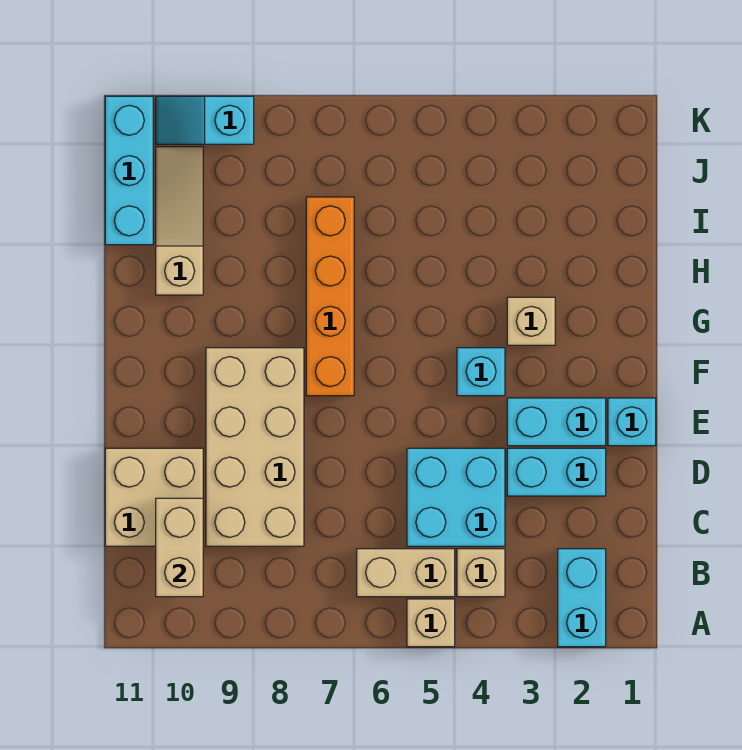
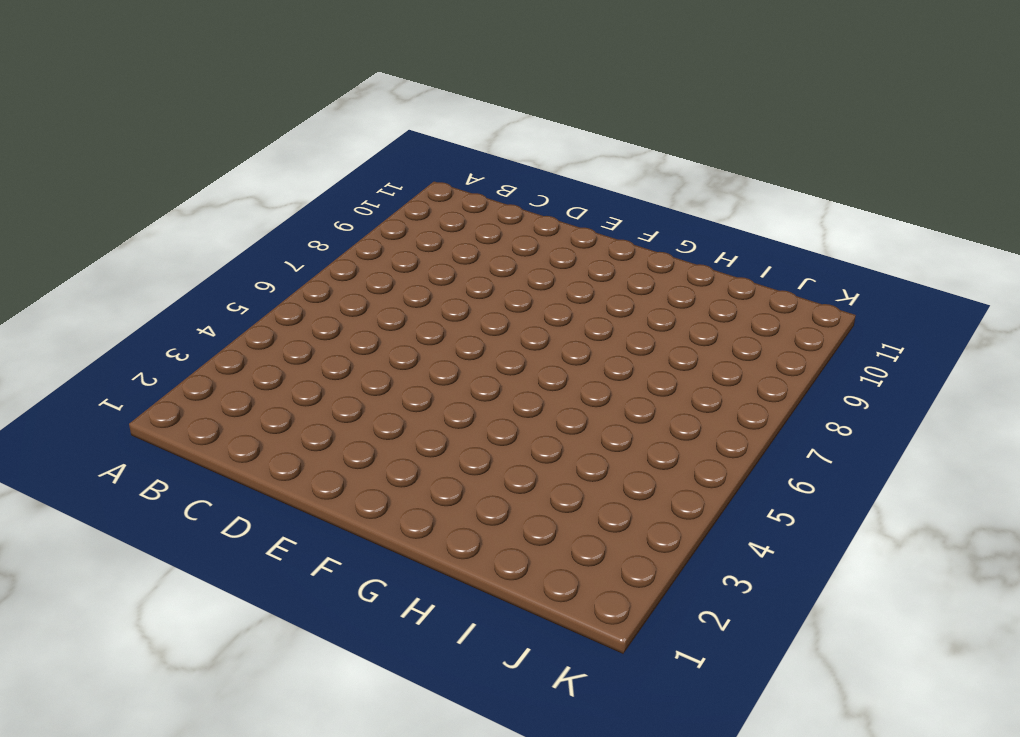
none -> cyan 1x2 brick [558,549,606,647]
none -> tan 1x1 brick [407,599,455,647]
none -> tan 1x1 brick [457,549,505,597]

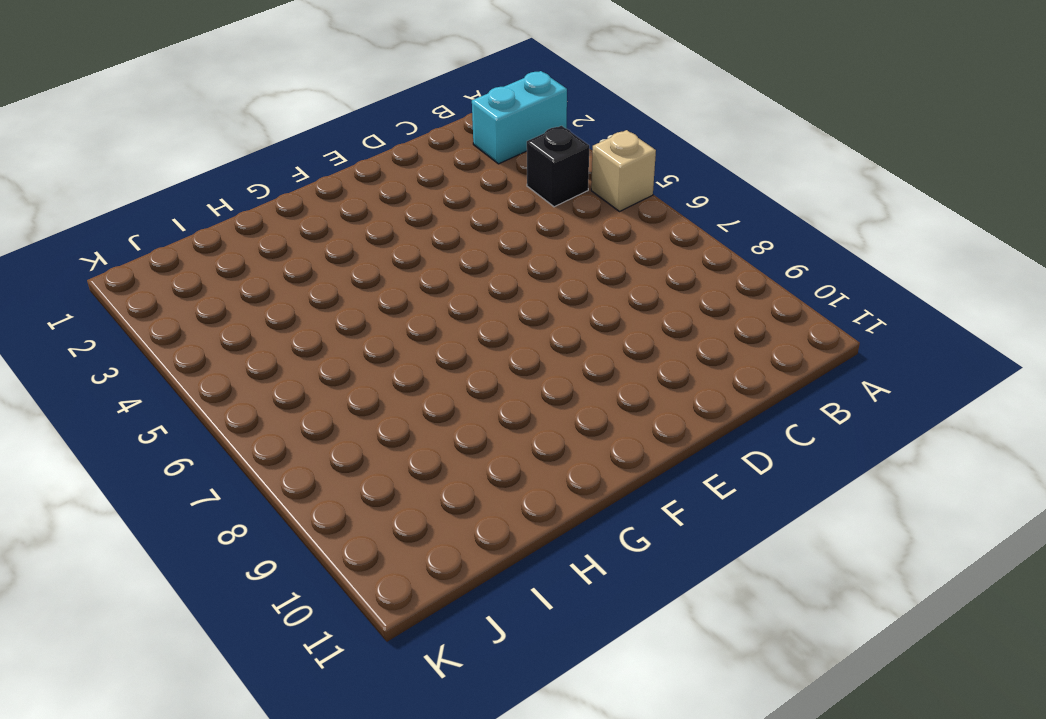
black 1x1 brick [527,126,589,207] -> tan 1x1 brick [457,549,505,597]
none -> tan 1x2 brick [357,549,455,597]
none -> cyan 2x2 brick [407,448,505,546]
none -> tan 2x4 brick [206,348,304,546]

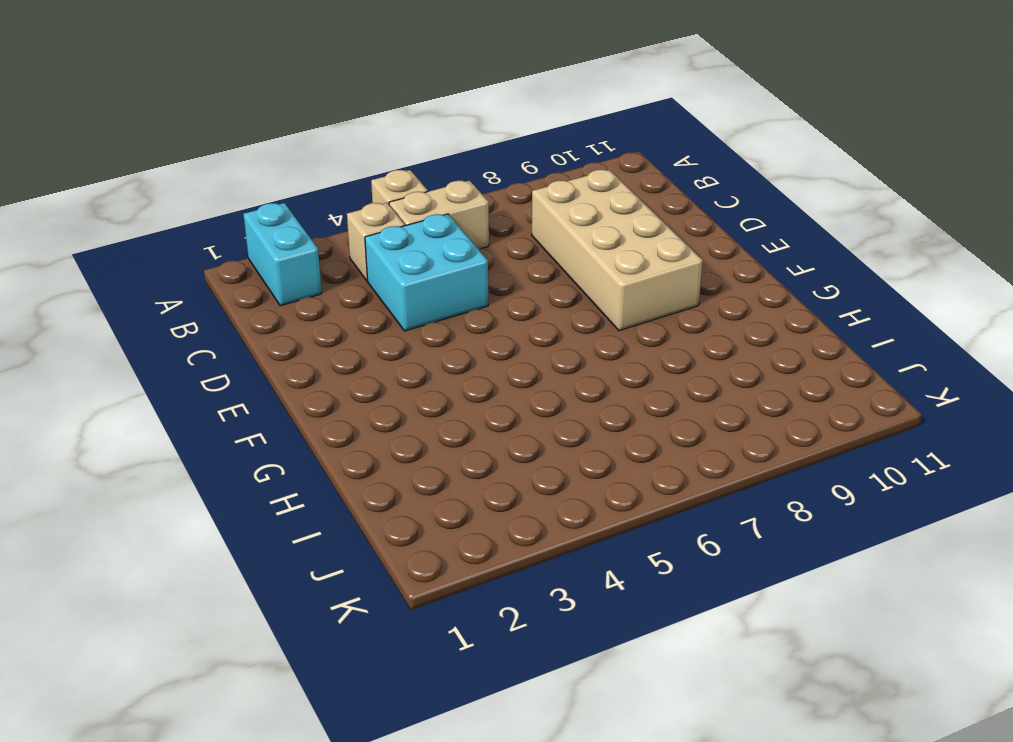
none -> tan 2x2 brick [105,448,203,546]
none -> cyan 1x2 brick [507,448,606,496]
none -> cyan 1x1 brick [608,398,656,446]

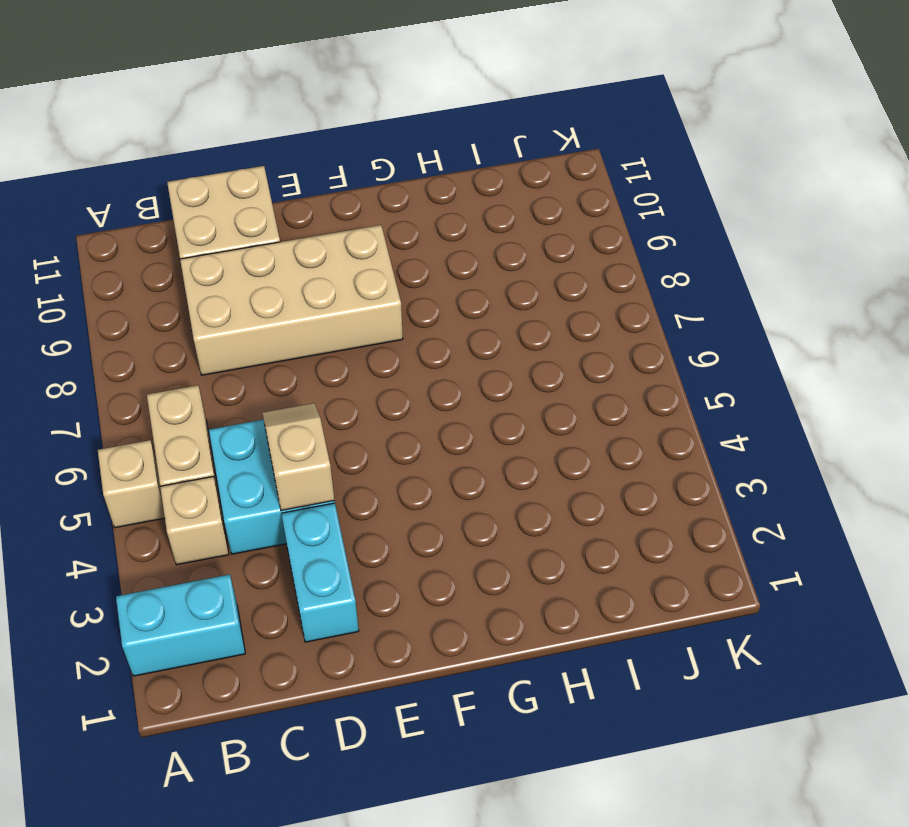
tan 1x2 slope [263,403,334,511] -> none
none -> cyan 1x1 brick [608,398,656,446]
none -> cyan 1x2 brick [507,398,606,446]
none -> cyan 1x1 brick [457,348,505,396]

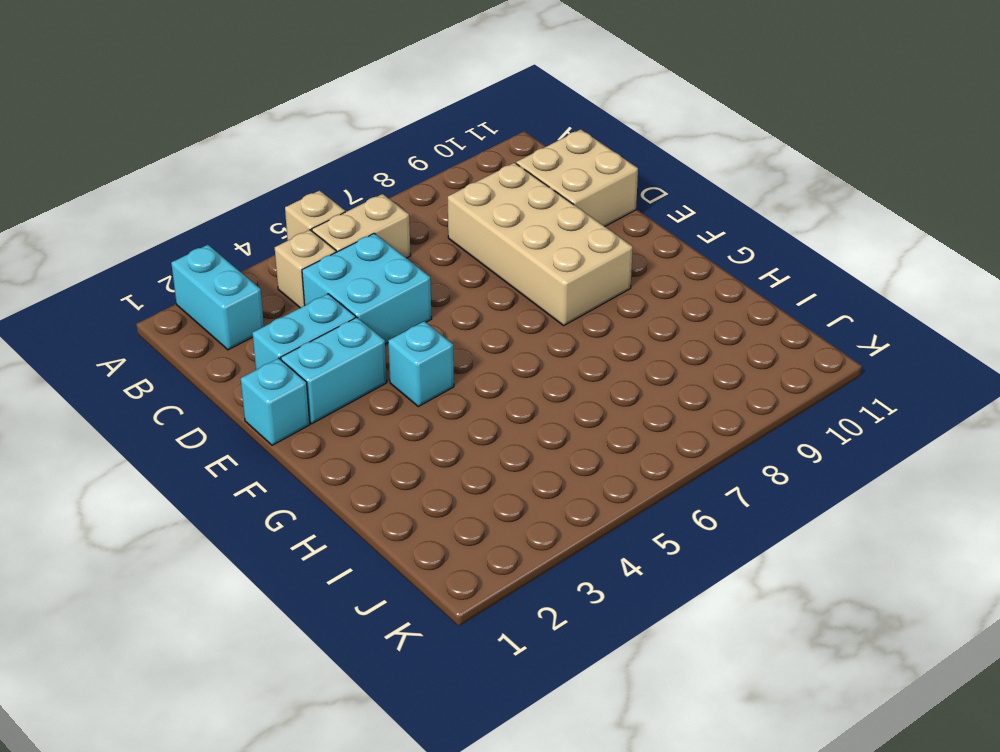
none -> orange 1x4 brick [306,197,354,396]
none -> tan 1x1 brick [507,297,555,345]
none -> tan 1x3 slope [156,147,203,295]

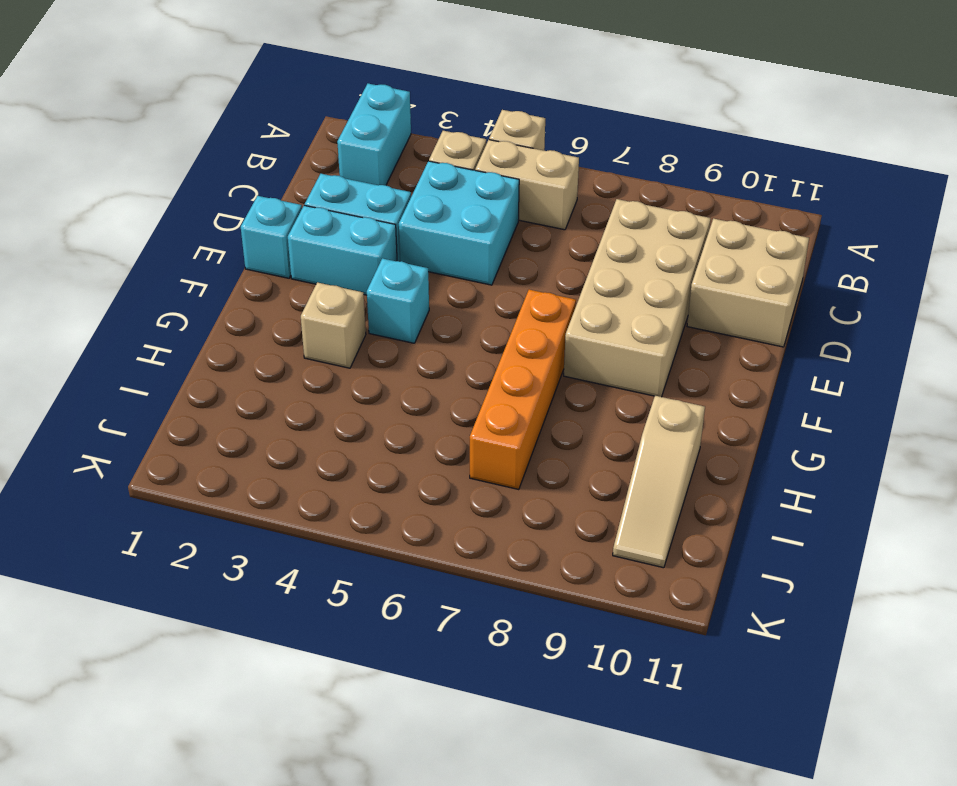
none -> cyan 1x3 brick [105,96,153,245]
none -> cyan 1x2 slope [156,96,254,144]
none -> tan 1x2 brick [156,498,203,597]

